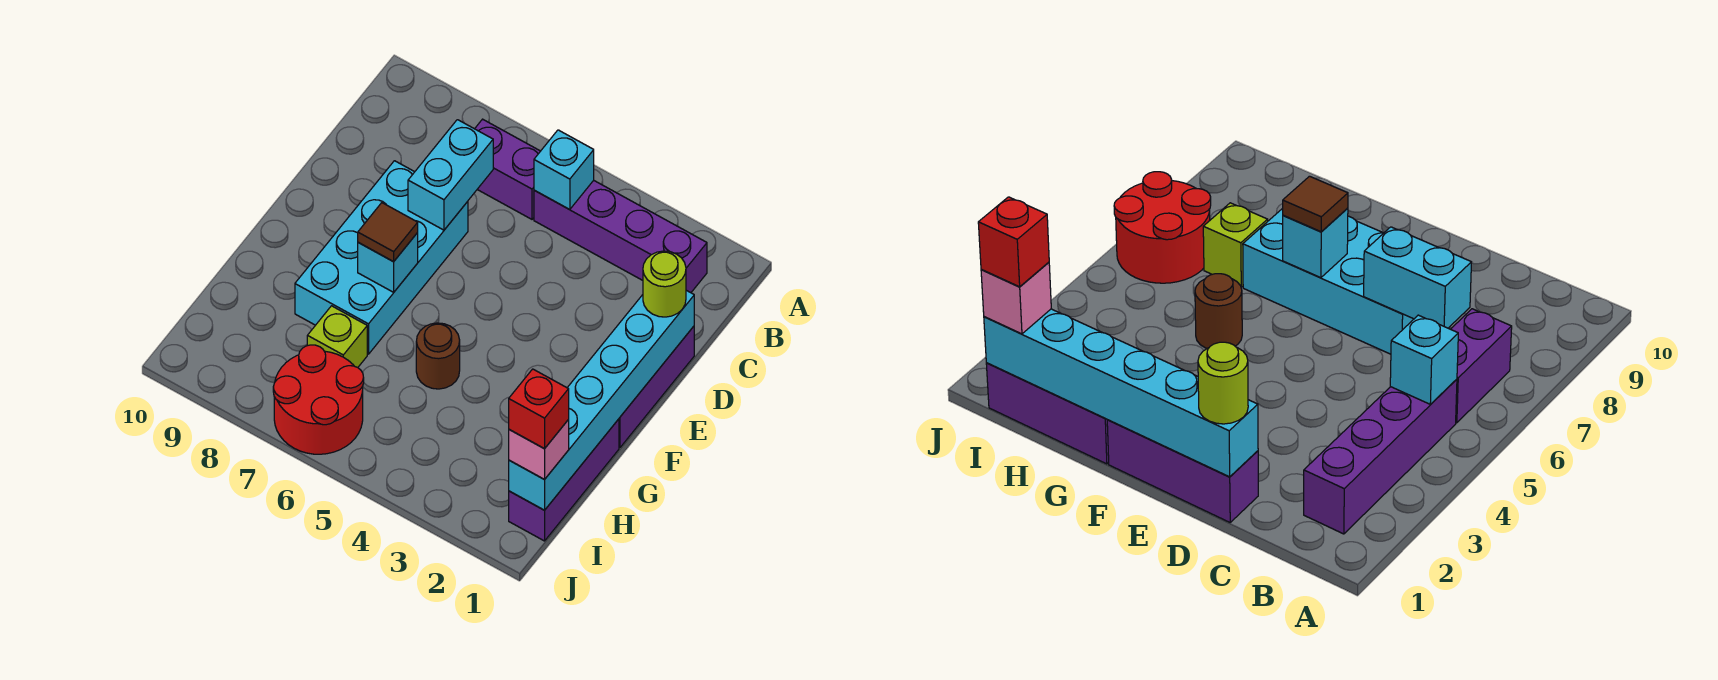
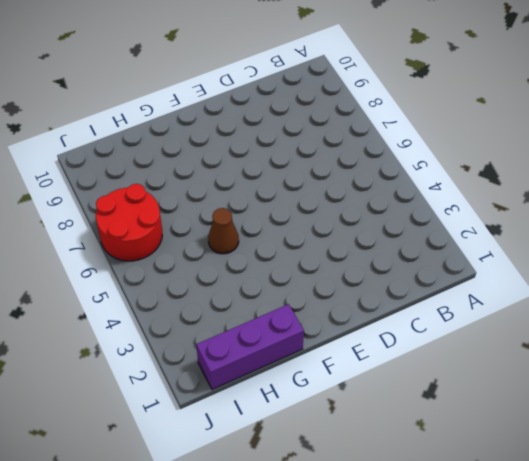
brown 1x1 cone [208,208,239,254] -> brown 1x1 round brick [416,323,460,389]
none -> purple 1x4 brick [534,180,707,293]
none -> purple 1x2 brick [475,119,540,219]
none -> purple 1x3 brick [619,326,694,448]

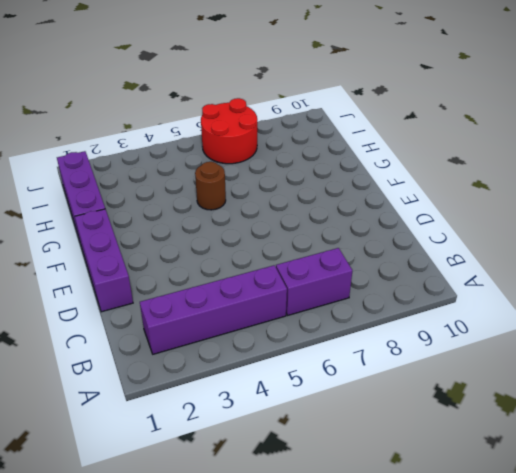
none -> cyan 2x4 brick [295,161,468,354]
none -> lime 1x1 brick [307,306,367,367]
none -> cyan 1x1 brick [534,130,594,210]

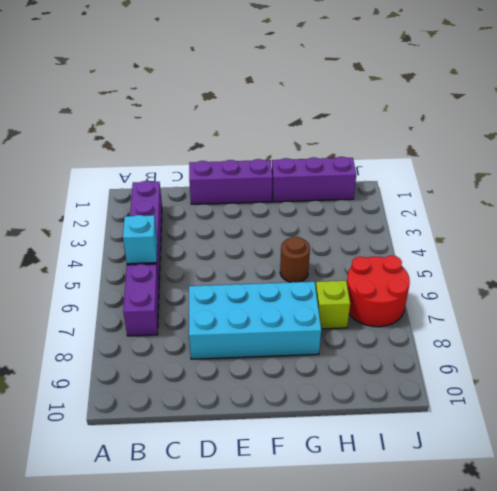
none -> cyan 1x2 brick [408,120,493,230]
none -> cyan 1x6 brick [509,290,694,510]
none -> cyan 1x1 brick [358,233,418,292]

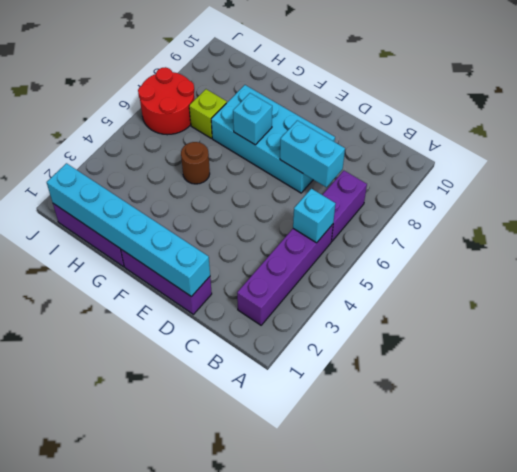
none -> lime 1x1 round brick [643,251,686,317]
none -> brown 1x1 tile [358,203,418,262]
none -> pink 1x1 brick [509,420,569,480]

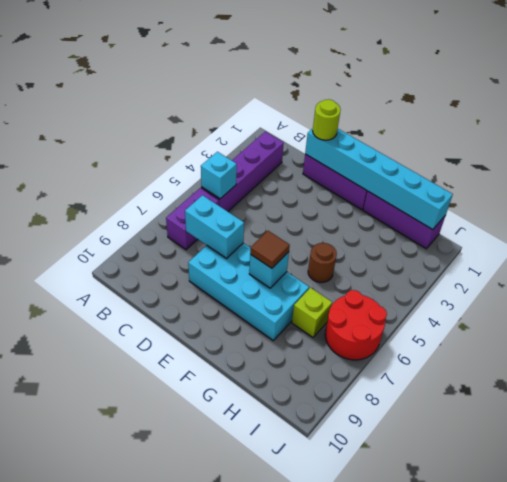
none -> pink 1x1 brick [509,420,569,480]
none -> red 1x1 brick [509,369,569,449]

